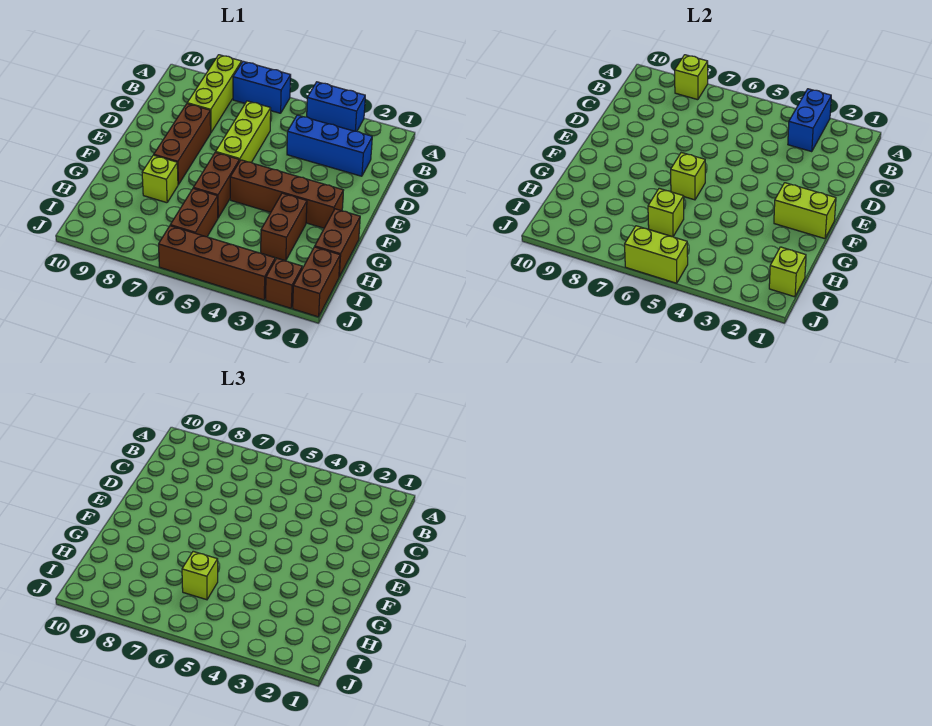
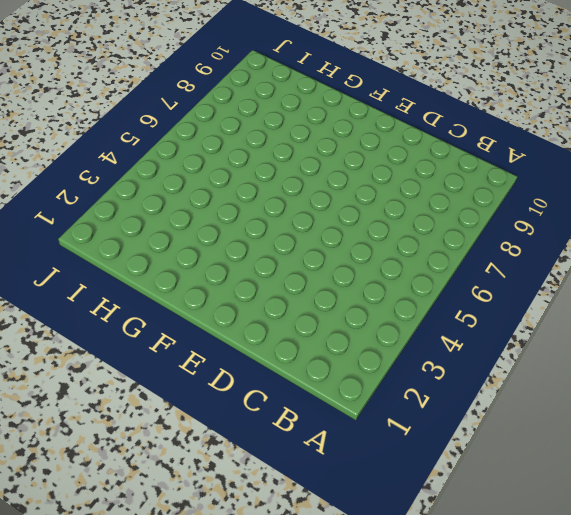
none -> blue 1x2 brick [307,82,365,131]
none -> blue 1x2 brick [233,61,291,113]
none -> lime 1x3 brick [187,55,242,132]

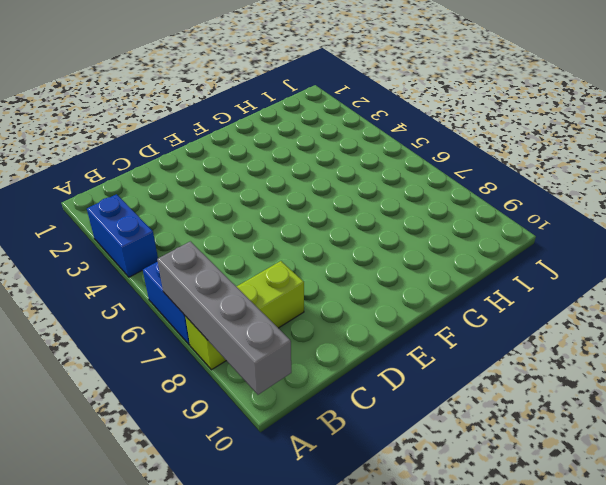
grey 1x4 brick [157,241,291,395] -> lime 1x1 brick [675,55,708,100]
none -> blue 1x3 brick [287,115,372,176]
none -> lime 1x3 brick [216,101,271,162]
none -> brown 1x3 brick [154,104,211,185]

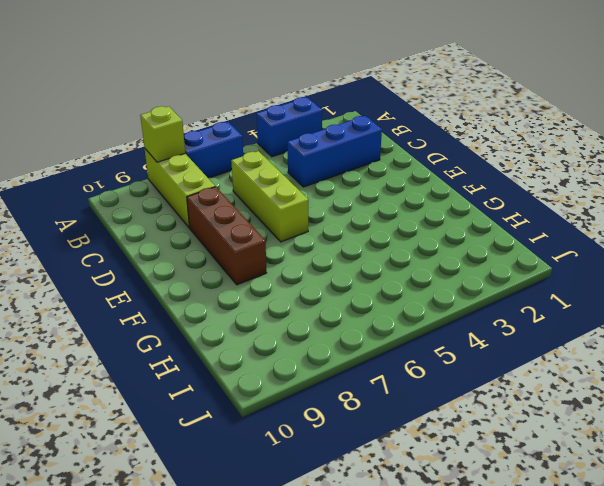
none -> brown 1x4 brick [230,160,343,228]
none -> brown 1x2 brick [194,152,239,218]
none -> brown 1x2 brick [315,209,360,277]

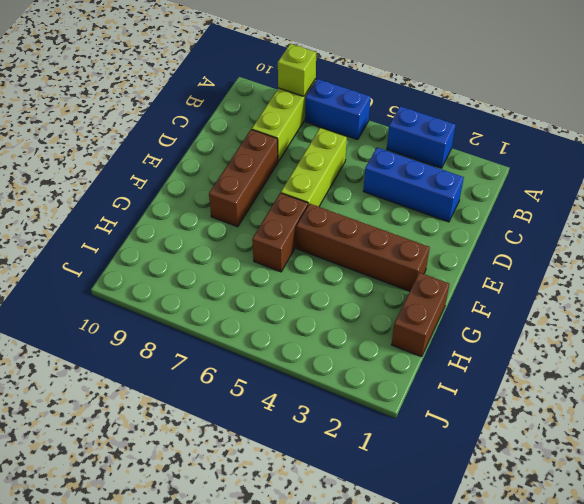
none -> brown 1x2 brick [261,193,307,261]
none -> lime 1x1 brick [142,155,178,203]
none -> brown 1x2 brick [170,188,218,237]

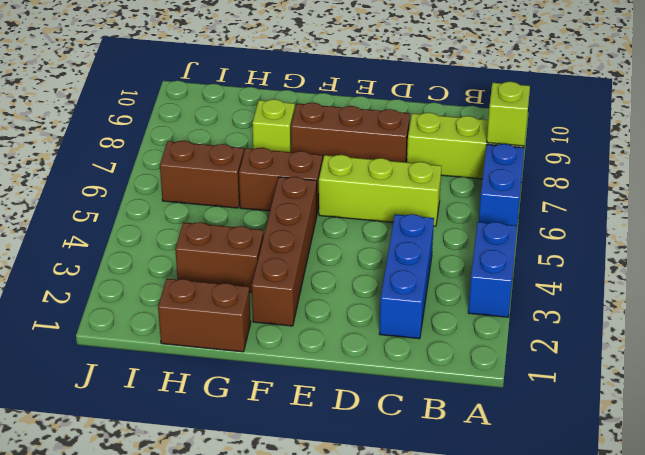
none -> brown 1x2 brick [293,247,340,317]
none -> brown 1x1 brick [266,258,302,308]
none -> brown 1x4 brick [159,226,275,300]

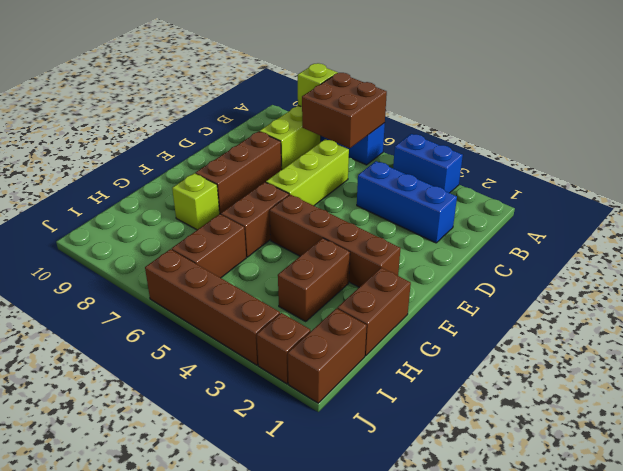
brown 2x2 brick [302,73,387,148] -> none
none -> blue 1x2 brick [788,89,831,152]
none -> lime 1x2 brick [774,183,836,239]
none -> lime 1x1 brick [671,152,705,200]

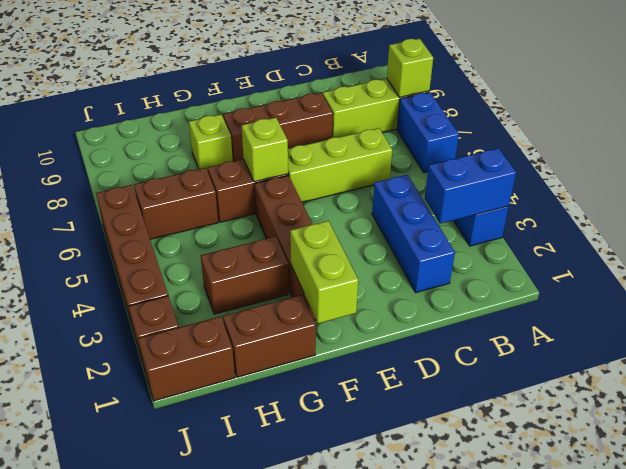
none -> lime 1x1 brick [648,188,684,237]
none -> lime 1x1 brick [769,247,806,297]
none -> lime 1x2 brick [625,226,688,283]

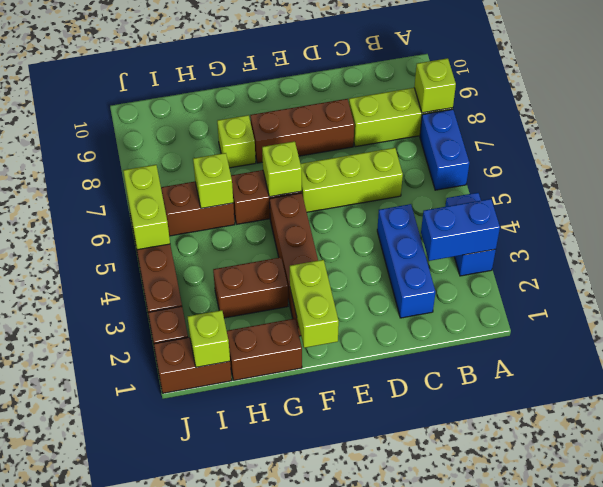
none -> lime 1x1 brick [182,551,218,600]

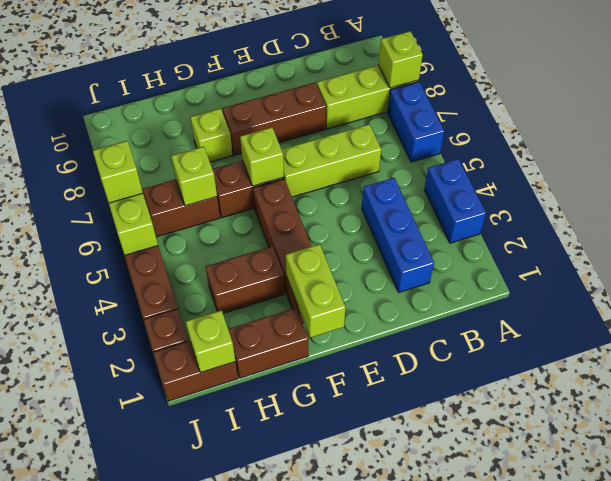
lime 1x1 brick [93,141,143,203] -> lime 1x1 brick moved to [182,551,218,600]
none -> blue 1x2 brick [788,89,831,152]

